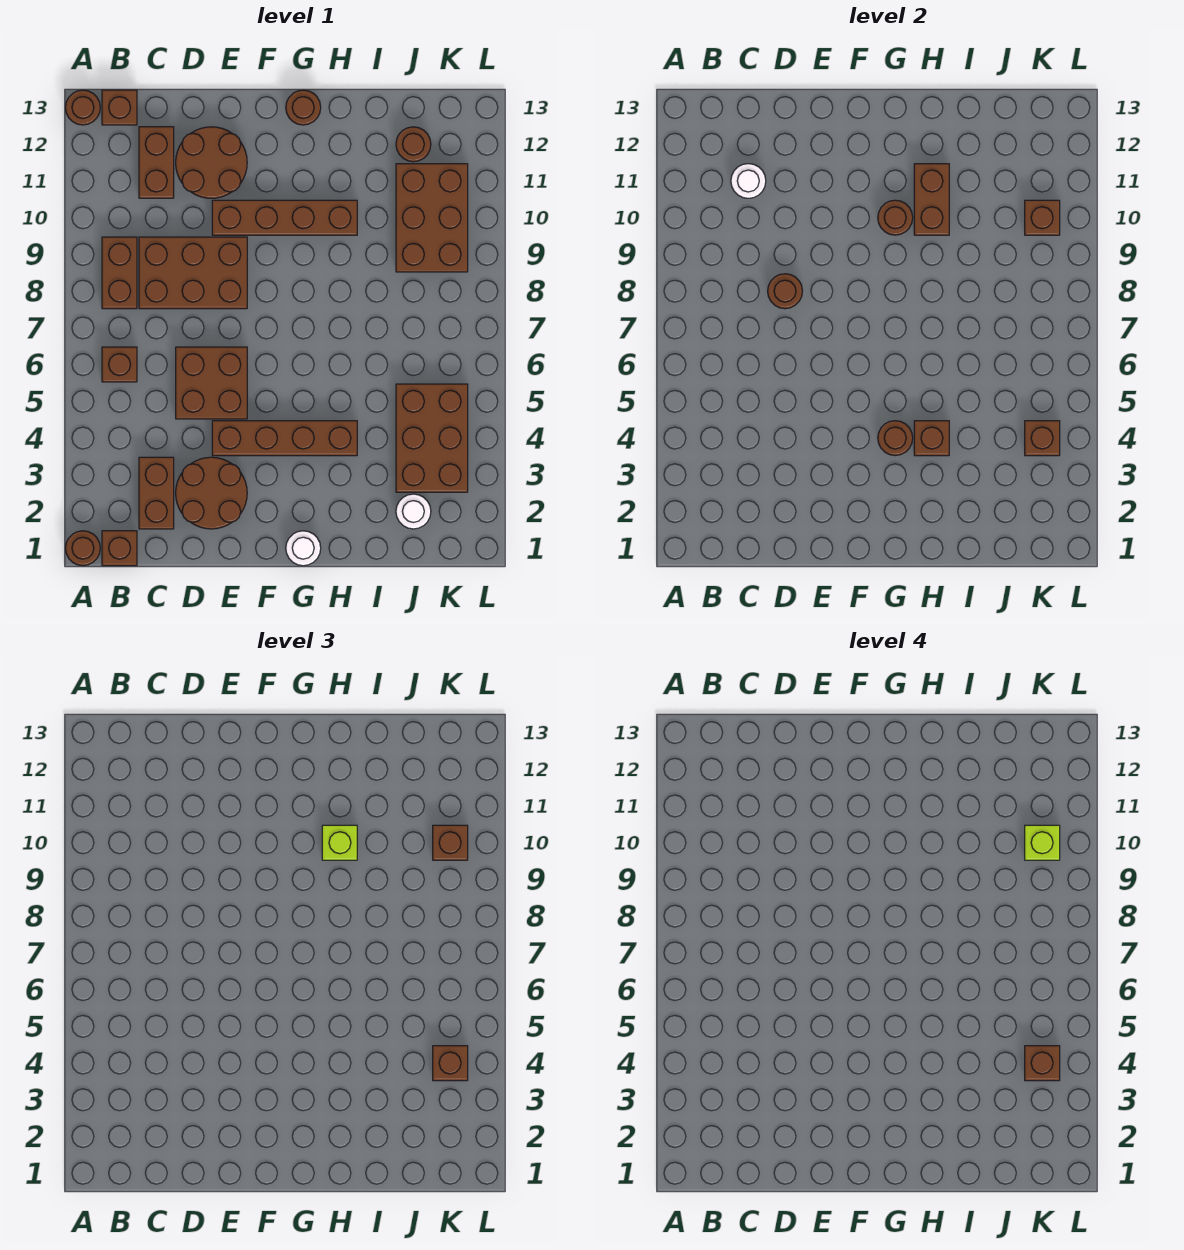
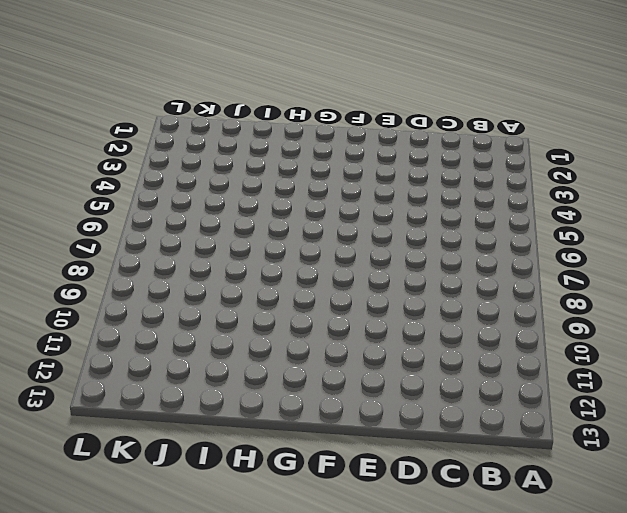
none -> brown 1x1 round brick [65,531,100,566]
none -> brown 1x1 round brick [65,90,100,125]
none -> brown 1x1 brick [102,531,137,566]
none -> brown 1x1 brick [102,347,137,382]

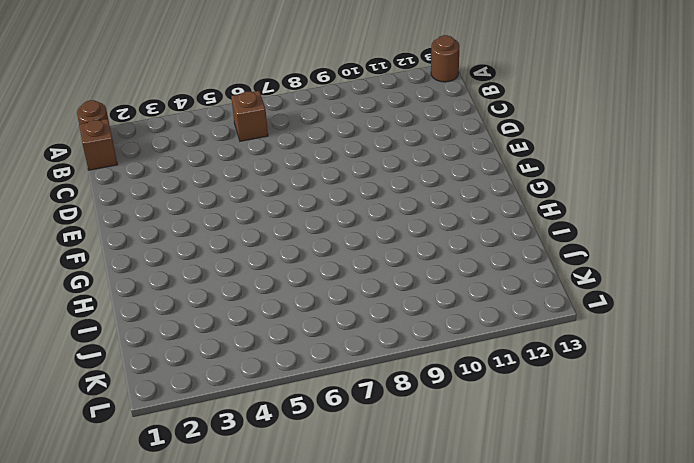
none -> brown 1x2 brick [102,237,137,309]
none -> brown 1x1 brick [102,90,137,125]
none -> brown 1x2 brick [139,457,174,529]
none -> brown 2x3 brick [139,237,247,309]

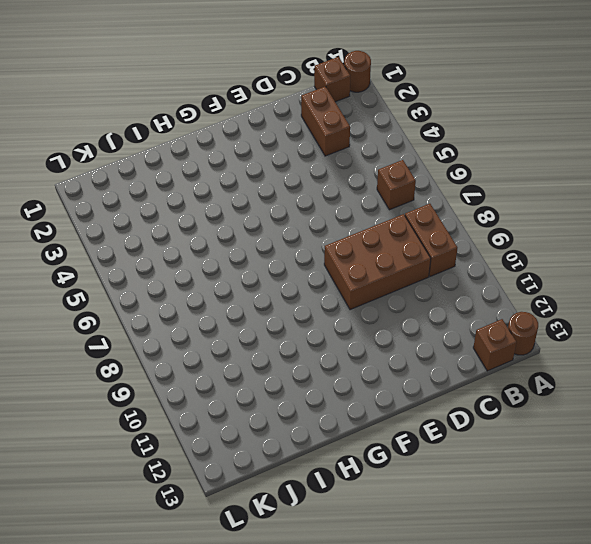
none -> brown 1x2 brick [139,127,174,198]
none -> brown 2x2 round brick [176,457,247,529]
none -> brown 2x2 brick [176,347,247,419]
none -> brown 2x2 round brick [176,127,247,198]

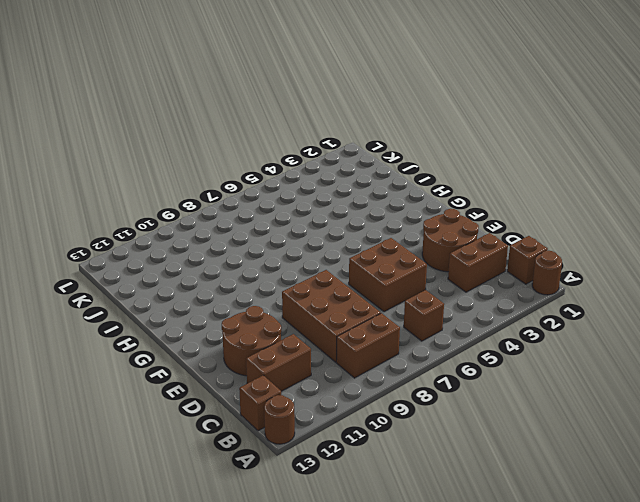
none -> brown 1x4 brick [212,421,357,456]
none -> brown 1x4 brick [212,200,357,235]
none -> white 1x1 round brick [286,531,321,566]
none -> brown 1x1 round brick [286,90,321,125]

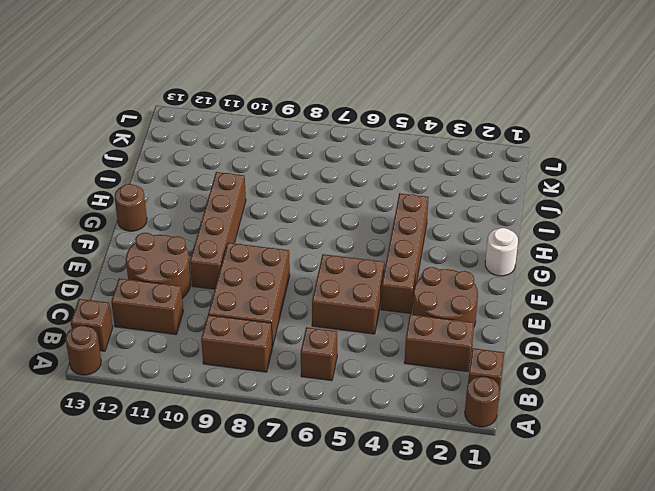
none -> white 1x1 round brick [396,494,431,529]
none -> brown 2x3 brick [396,384,468,492]
none -> brown 2x3 brick [396,164,468,272]
none -> brown 1x1 round brick [396,127,431,162]

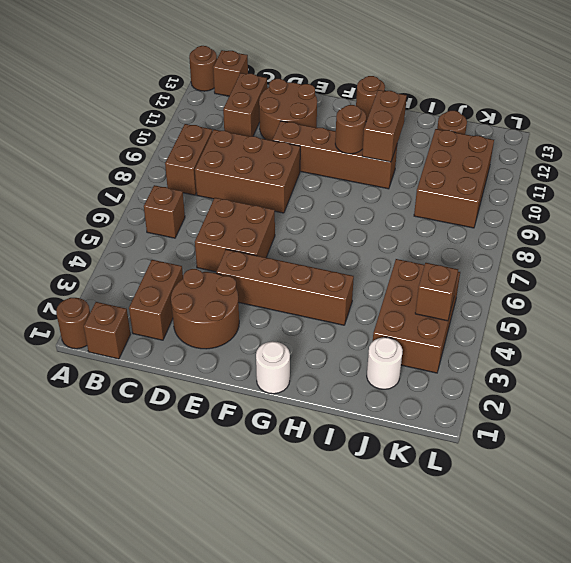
none -> white 1x1 round brick [731,164,766,198]
none -> brown 1x1 round brick [768,274,802,309]
none -> brown 1x1 round brick [878,421,913,456]
none -> brown 1x1 brick [914,421,949,456]

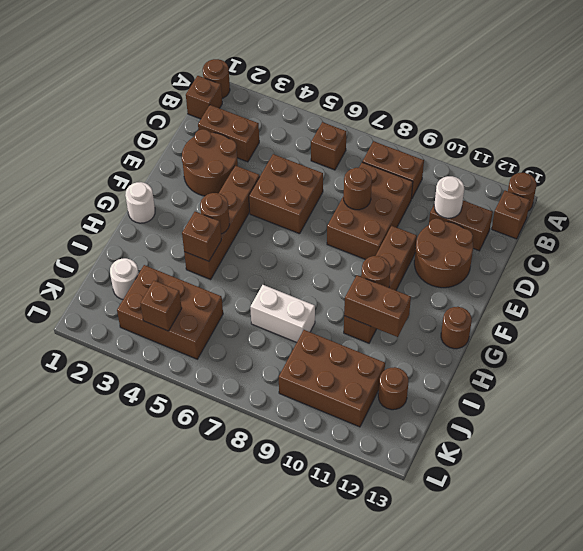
white 1x2 brick [250,285,315,342] -> none
none -> brown 1x1 brick [1025,200,1060,235]
none -> lime 1x1 brick [322,825,357,860]
none -> brown 1x1 brick [433,1046,468,1081]
none -> brown 1x1 brick [433,825,468,860]

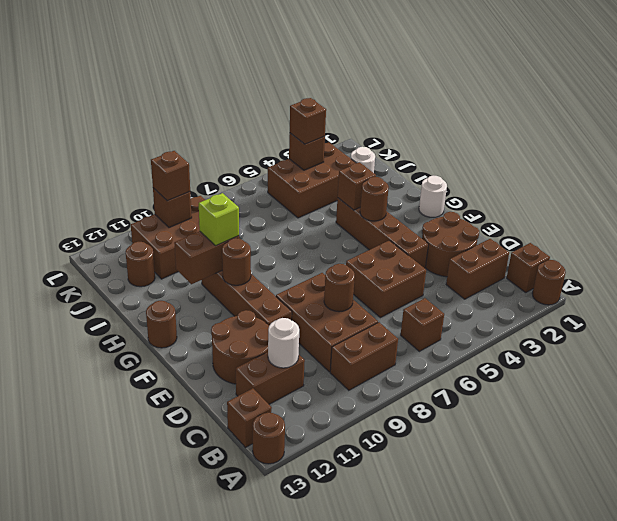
none -> brown 1x1 brick [1025,1046,1060,1081]
none -> lime 1x1 brick [1025,825,1060,860]

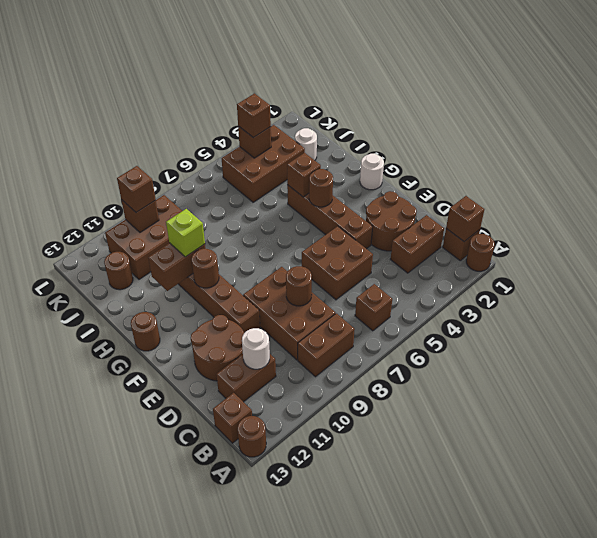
brown 1x1 brick [446,196,484,242] -> brown 1x1 brick moved to [1025,1046,1060,1081]
none -> lime 1x1 brick [1025,825,1060,860]

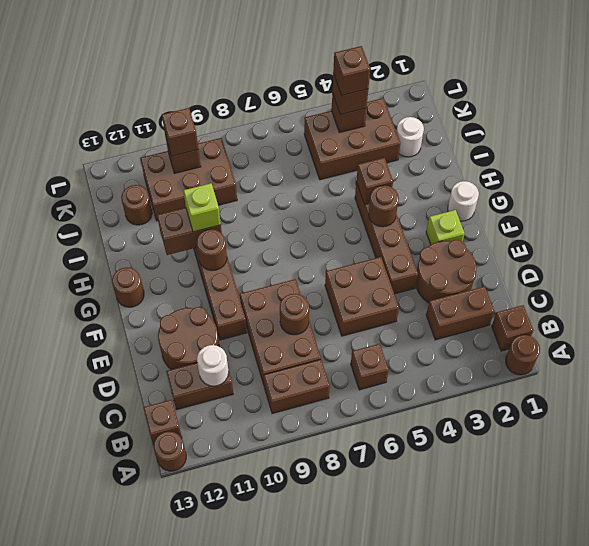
lime 1x1 brick [426,210,465,245] -> lime 1x1 brick moved to [1025,825,1060,860]

